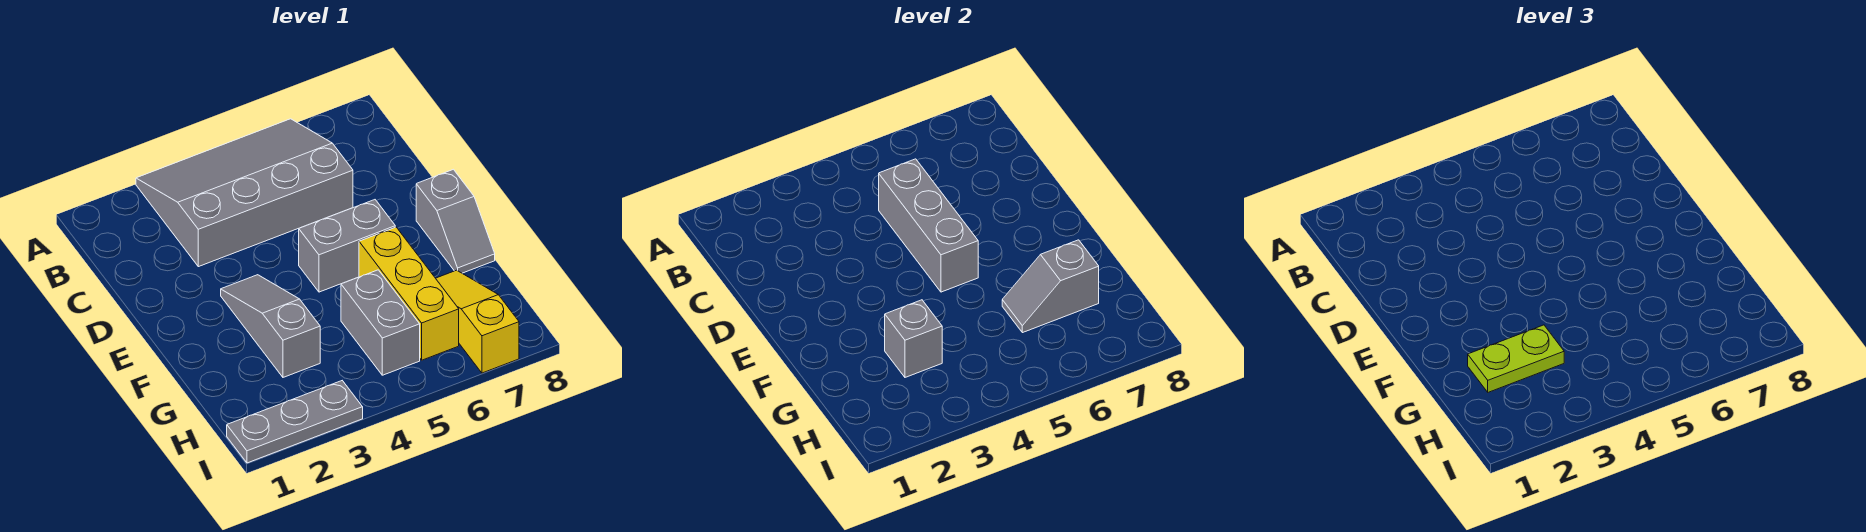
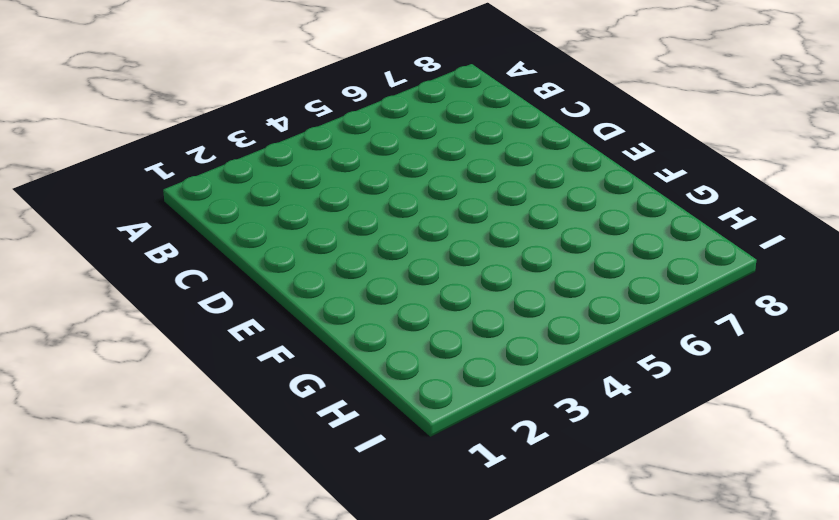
none -> grey 3x4 slope [136,119,353,267]
none -> grey 1x3 slope [221,275,320,377]
none -> grey 1x2 brick [299,200,395,292]

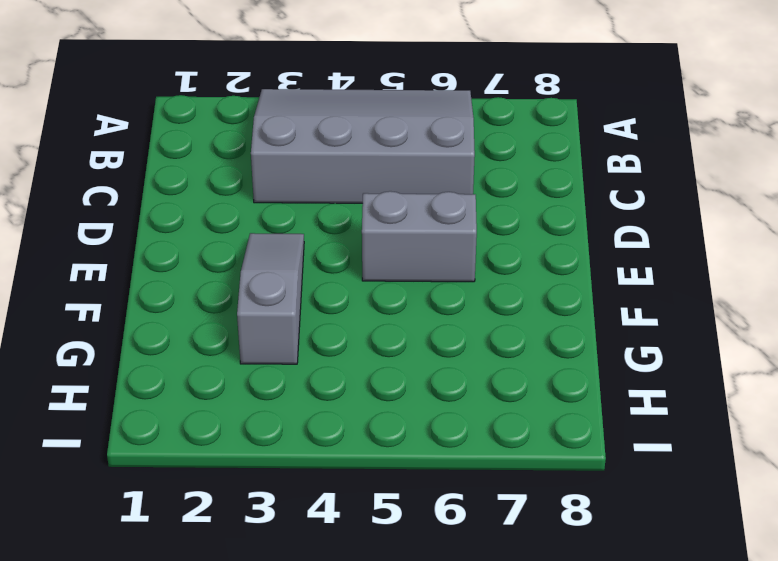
none -> grey 1x2 slope [416,169,495,273]
none -> yellow 1x3 brick [359,227,459,360]
none -> grey 1x2 brick [341,270,420,375]

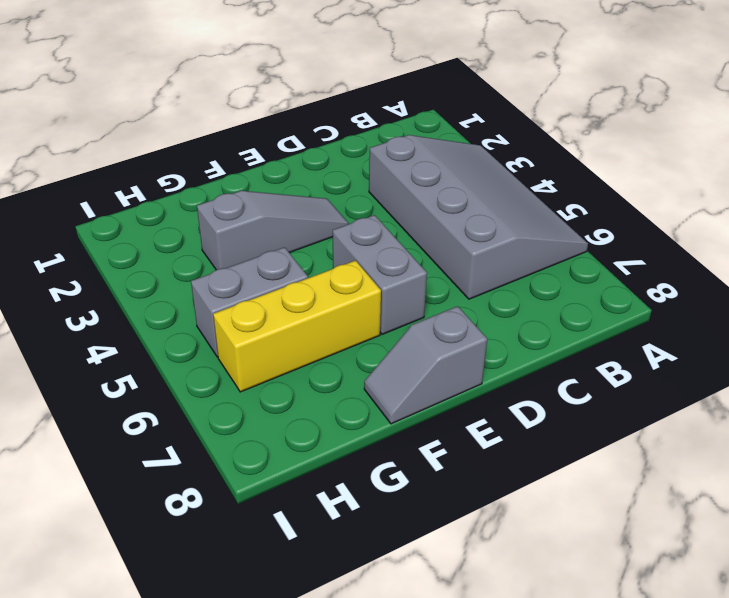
none -> yellow 1x3 slope [436,270,519,373]
none -> grey 1x3 plate [227,381,363,463]
none -> grey 1x3 brick [879,159,978,292]

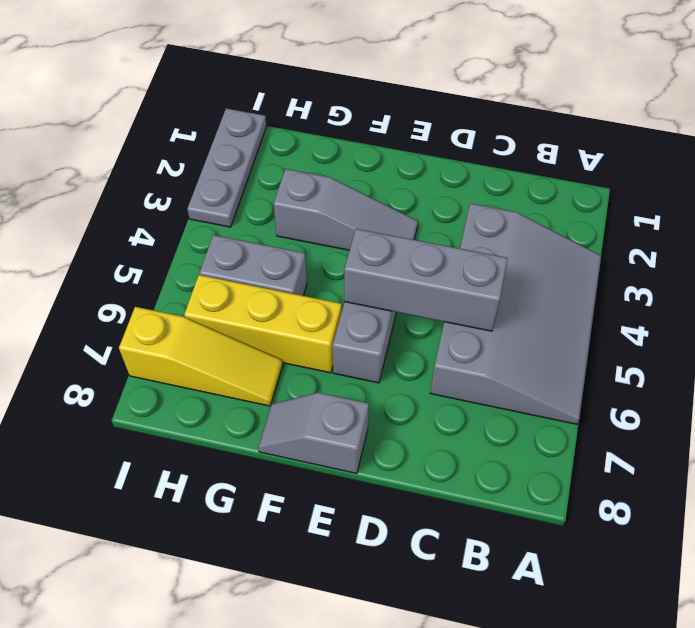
none -> grey 1x1 brick [885,300,942,377]
none -> grey 1x2 slope [1002,240,1099,333]
none -> lime 1x2 plate [1468,325,1564,392]

